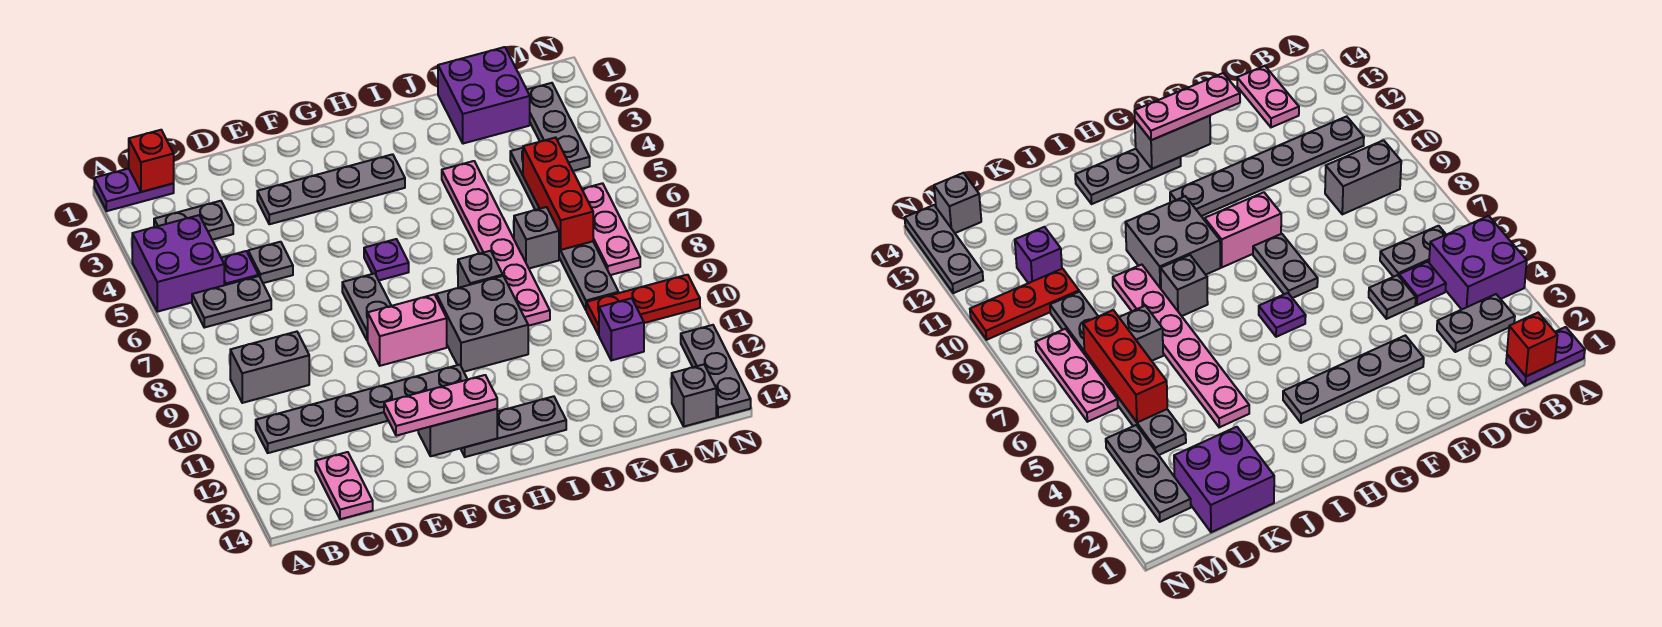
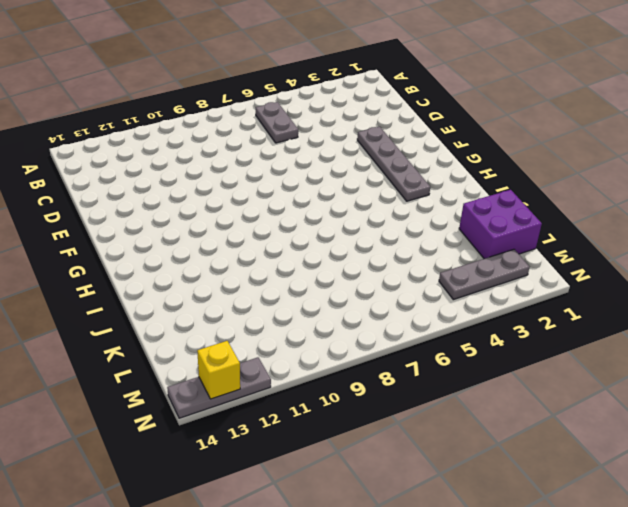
yellow 1x1 brick [197,341,240,399] -> none
none -> purple 1x2 plate [94,168,174,211]
none -> purple 2x2 brick [132,215,224,312]
none -> grey 1x2 plate [154,201,233,240]
none -> grey 1x2 brick [230,332,309,403]

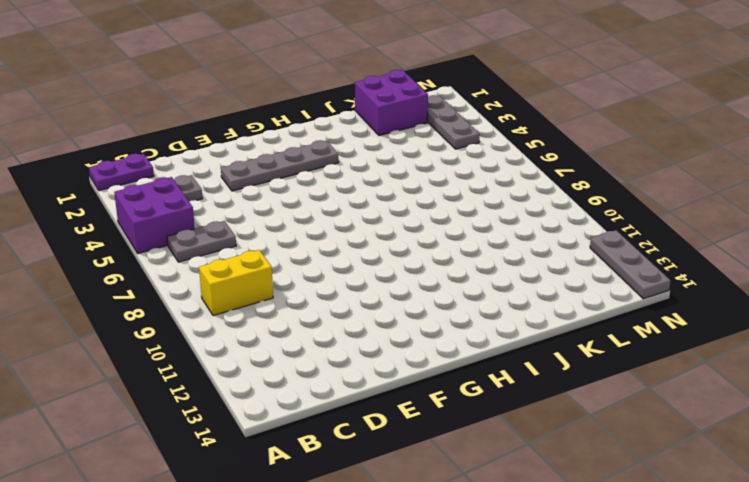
yellow 1x2 brick [199,250,273,316] -> grey 1x2 brick [230,332,309,403]
none -> grey 1x6 plate [256,365,468,453]
none -> purple 1x1 plate [221,251,259,285]
none -> pink 1x2 plate [315,452,373,519]
none -> grey 1x1 plate [248,242,293,283]

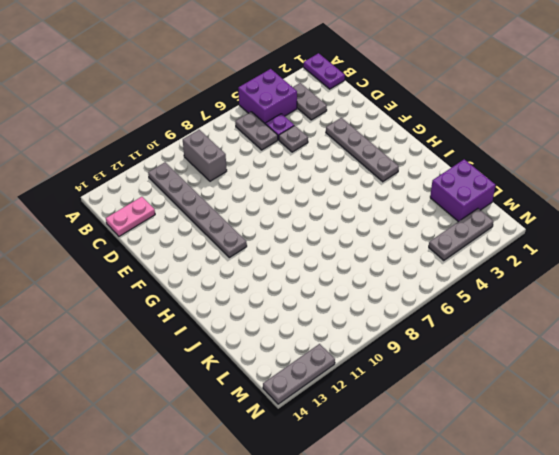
none -> grey 1x2 plate [342,273,391,341]
none -> pink 1x2 brick [368,294,447,366]
none -> purple 1x1 plate [364,239,409,280]
none -> grey 1x3 plate [460,396,566,457]

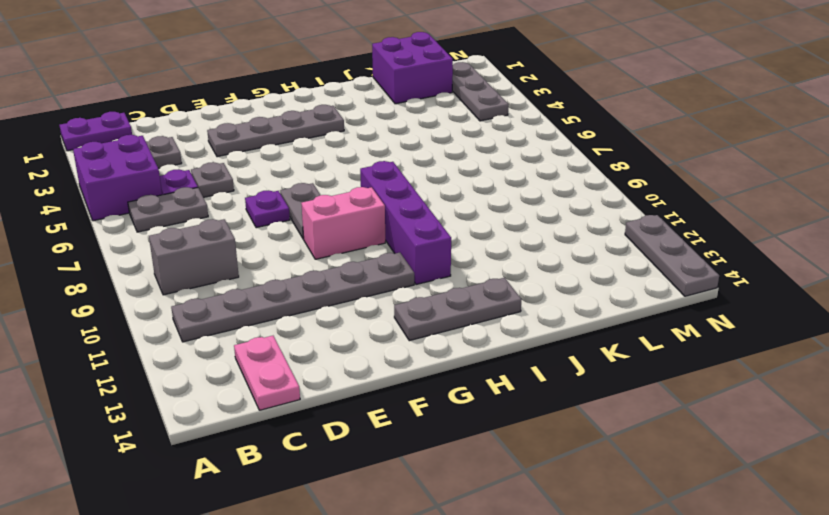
purple 1x1 plate [245,190,290,228] -> purple 1x1 plate moved to [364,239,409,280]
purple 1x4 brick [360,161,451,285] -> grey 2x2 brick [436,276,528,372]
none -> grey 1x1 brick [458,251,503,288]
none -> pink 1x6 plate [442,161,550,326]
none -> grey 1x1 brick [514,207,559,268]
none -> grey 1x6 plate [510,148,619,310]

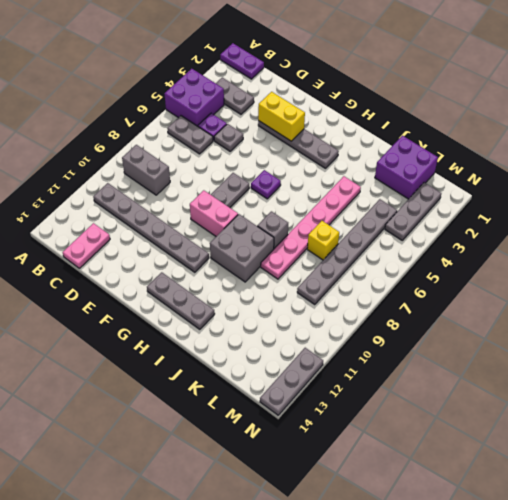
yellow 1x2 brick [258,92,305,141] -> none
yellow 1x1 brick [307,221,339,260] -> grey 1x1 brick [514,207,559,268]
none -> red 1x3 plate [586,275,700,335]
none -> purple 1x1 brick [599,298,644,360]
none -> pink 1x3 plate [582,183,640,275]
none -> grey 1x1 brick [672,364,716,426]

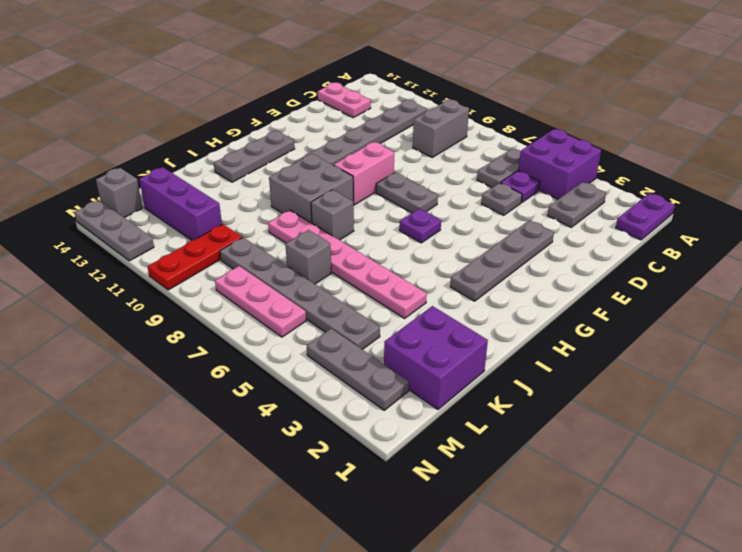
purple 1x3 brick [139,167,222,240] -> purple 1x1 brick [599,298,644,360]
none -> red 1x1 brick [129,130,174,192]
none -> grey 1x2 brick [418,409,497,456]
none -> red 1x3 brick [523,137,593,250]
none -> pink 1x3 plate [384,375,497,436]

